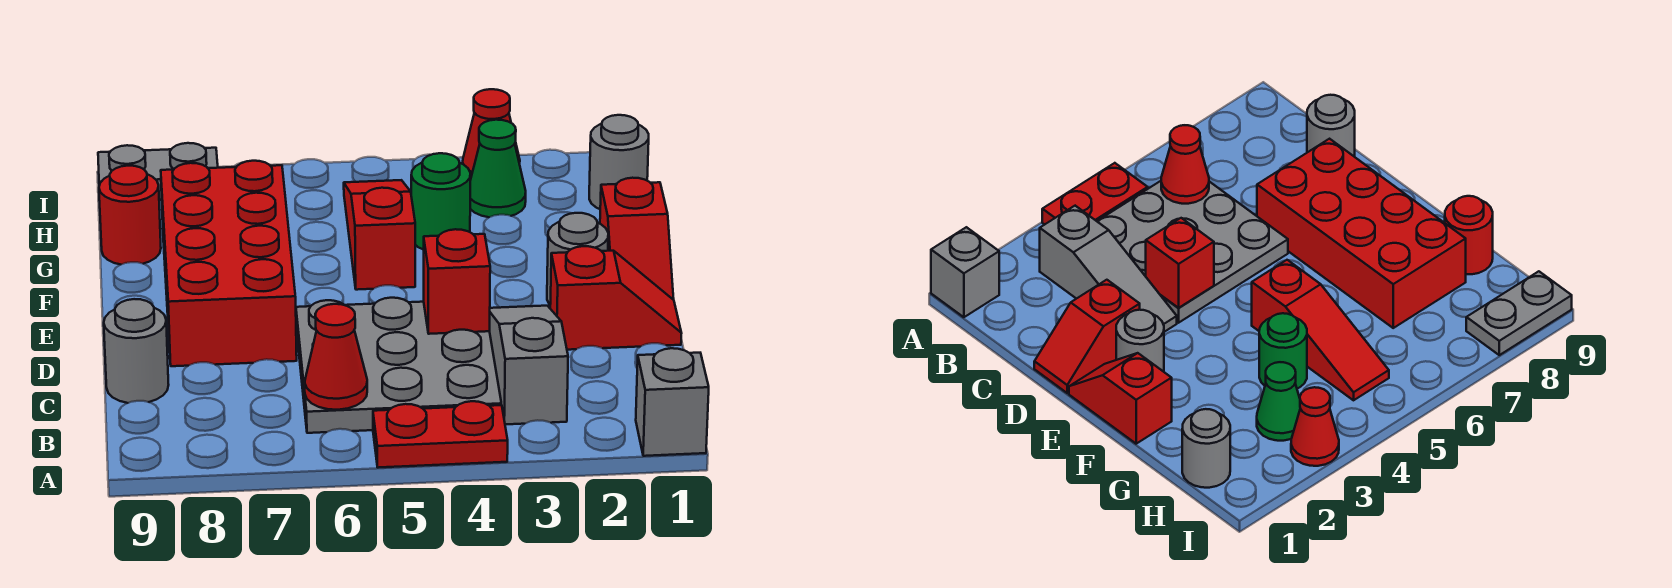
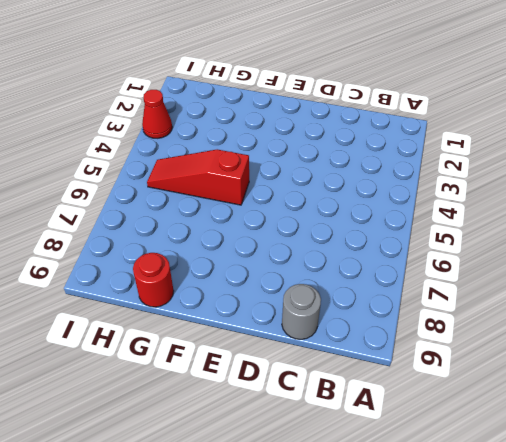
none -> grey 1x1 brick [636,348,709,456]
none -> red 1x2 plate [373,401,508,468]
none -> grey 1x3 slope [490,306,568,425]

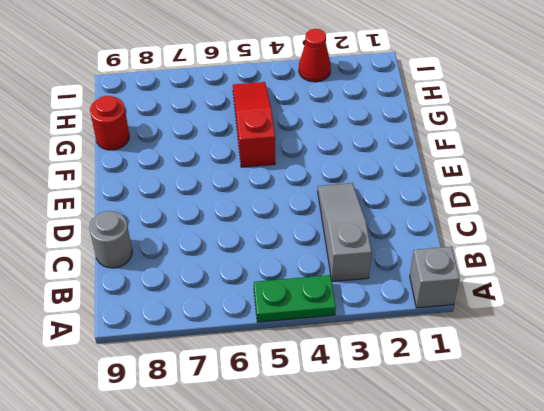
green 1x2 plate [254,275,336,322] -> red 1x2 plate [373,401,508,468]
none -> grey 3x3 plate [296,298,501,433]
none -> red 1x2 slope [550,246,682,350]
none -> red 2x4 brick [161,161,297,366]

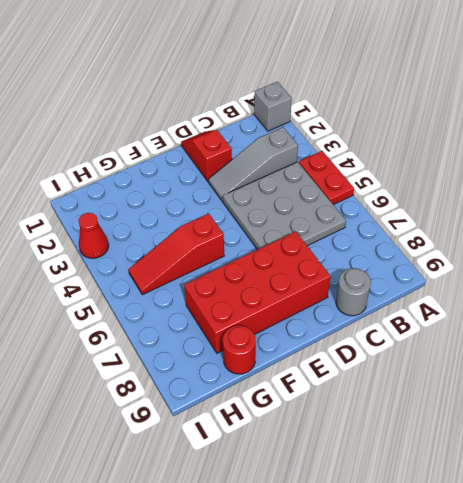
none -> red 1x2 slope [600,178,674,300]
none -> grey 1x1 round brick [547,213,608,304]
none -> green 1x1 round brick [411,153,470,250]

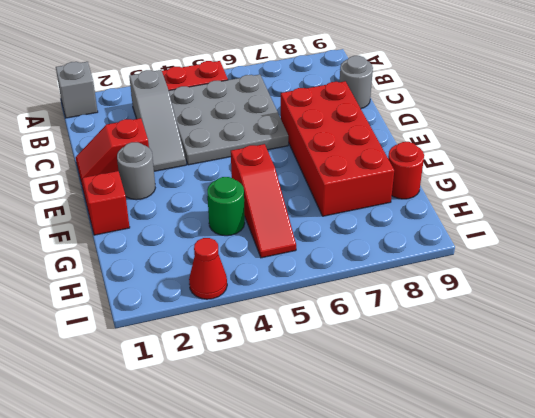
none -> grey 1x1 round brick [589,115,649,209]
none -> green 1x1 cone [470,120,526,217]
none -> grey 1x2 plate [98,143,218,200]

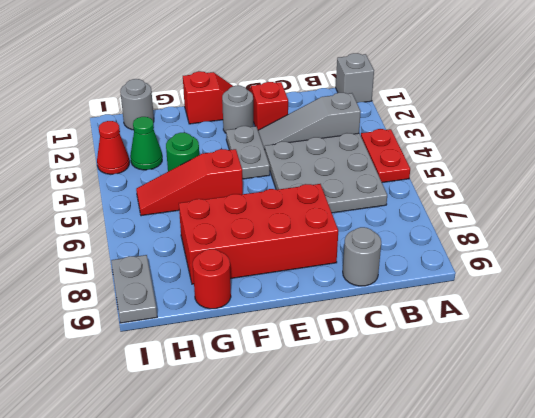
grey 1x2 plate [226,126,270,179] -> none
none -> red 1x1 cone [305,304,367,410]
none -> red 1x1 brick [424,229,490,334]

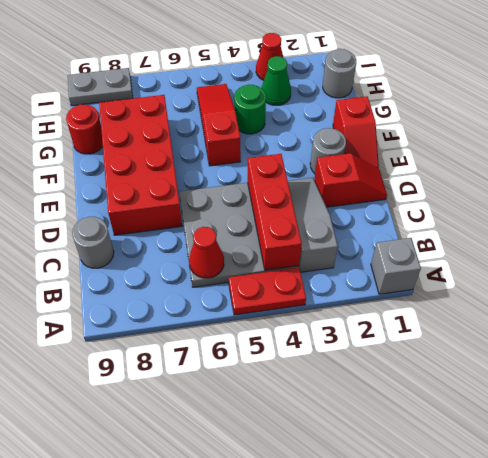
red 1x3 brick [248,154,302,270] -> red 1x1 brick [424,229,490,334]

